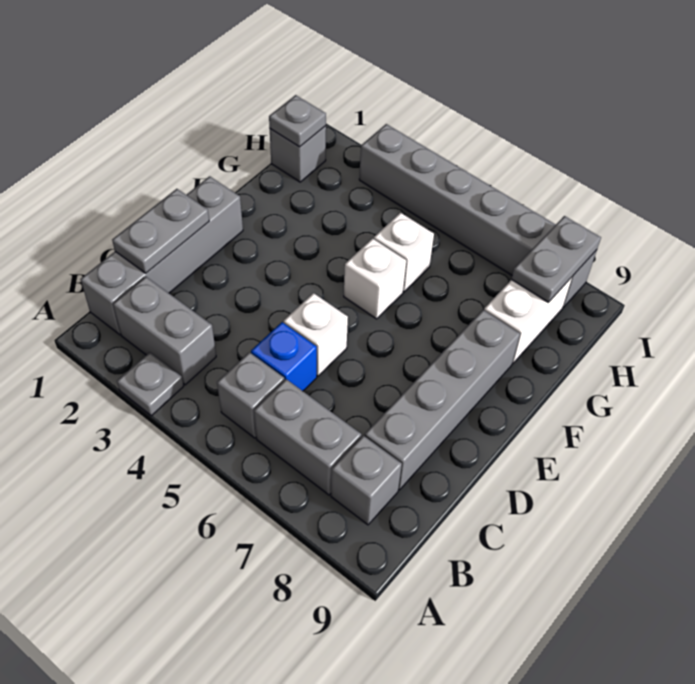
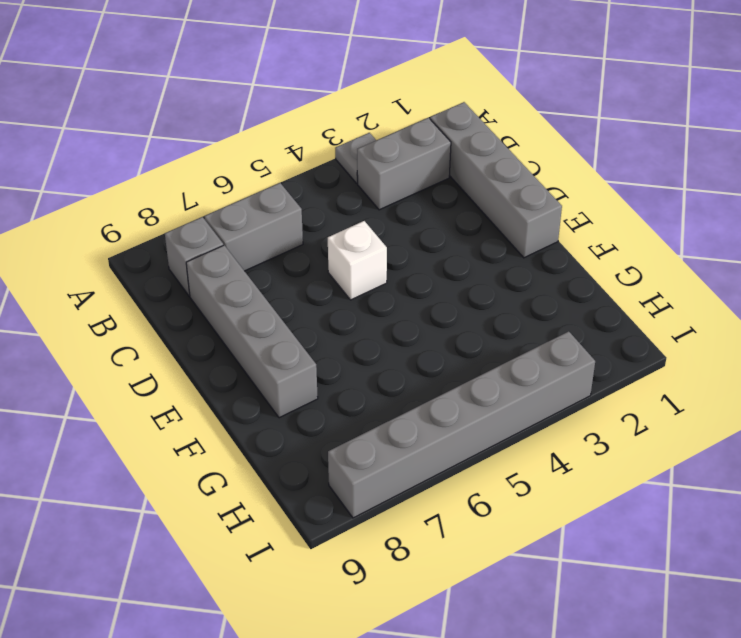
none -> grey 1x1 brick [217,352,284,438]
none -> blue 1x1 brick [251,322,317,391]
none -> white 1x1 brick [344,238,406,319]

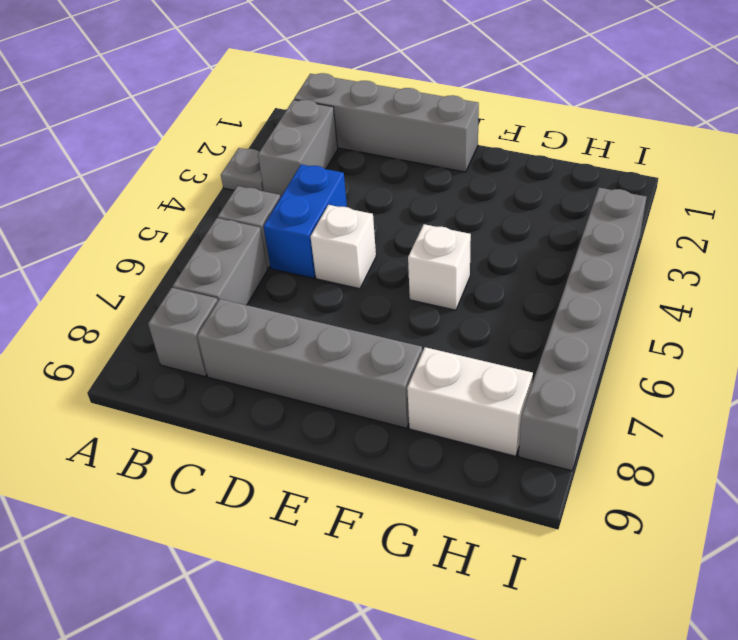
blue 1x2 brick [264,164,347,278] -> blue 1x1 brick [251,322,317,391]
none -> white 1x1 brick [374,213,434,292]
none -> grey 1x1 brick [270,126,326,182]
none -> grey 1x2 plate [112,189,209,273]

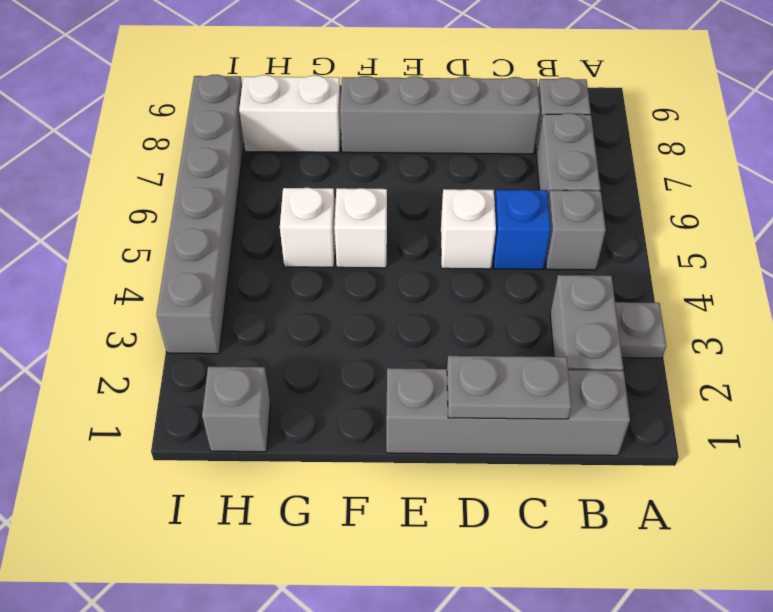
none -> grey 1x1 plate [269,95,326,147]
none -> grey 1x2 plate [512,216,601,302]

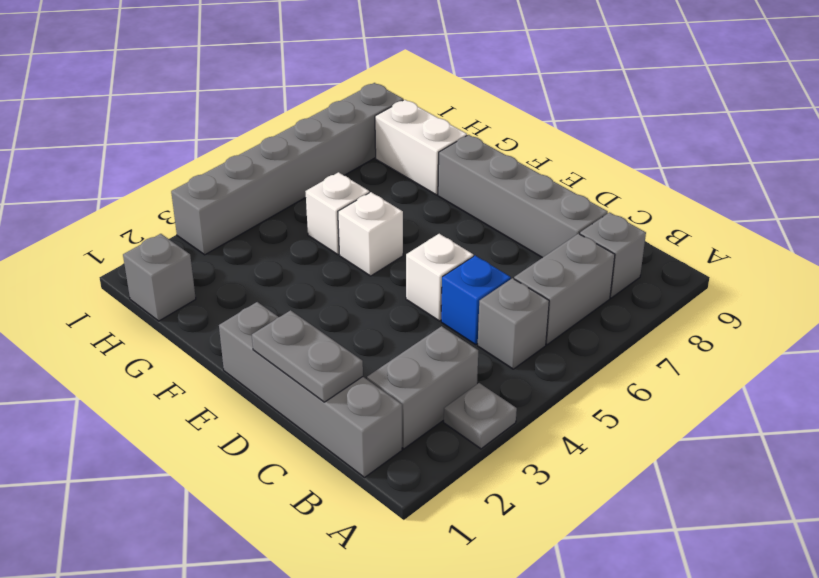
none -> grey 1x1 plate [269,95,326,147]
none -> grey 1x2 plate [512,216,601,302]

